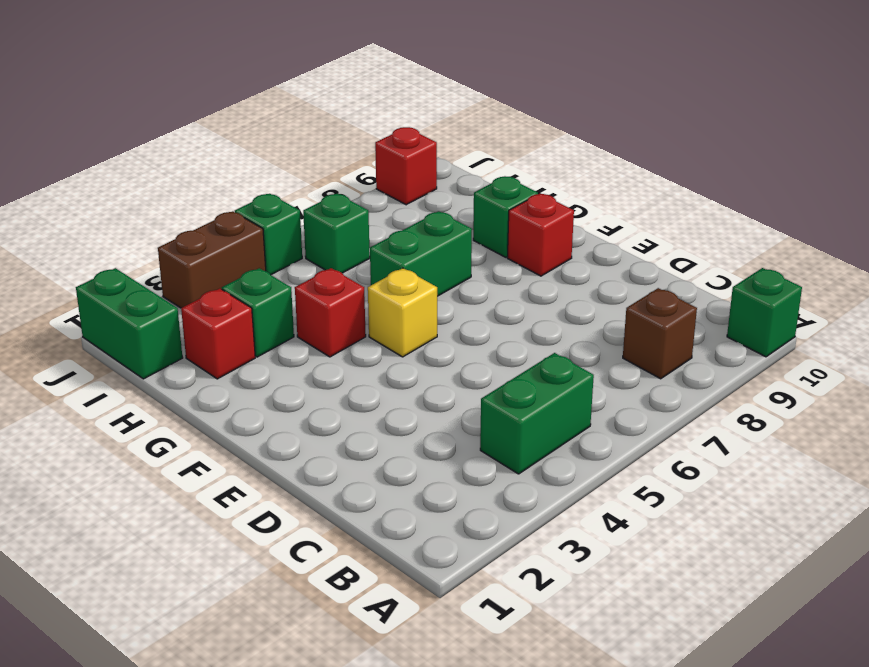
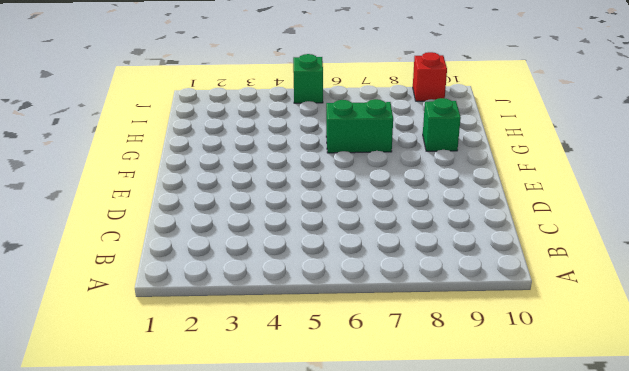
none -> green 1x1 brick [727,268,802,357]
none -> green 1x2 brick [480,353,594,474]
none -> brown 1x1 brick [623,288,697,379]

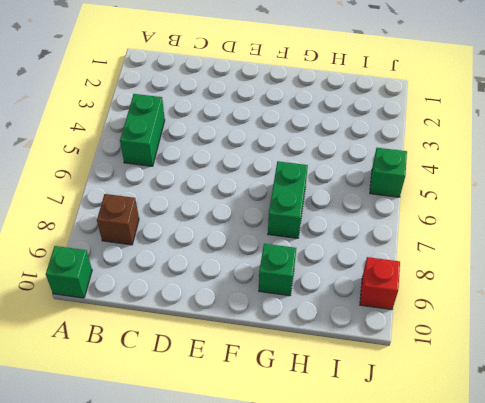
none -> yellow 1x1 brick [368,268,437,357]
none -> red 1x1 brick [507,194,574,276]
none -> red 1x1 brick [295,268,366,357]

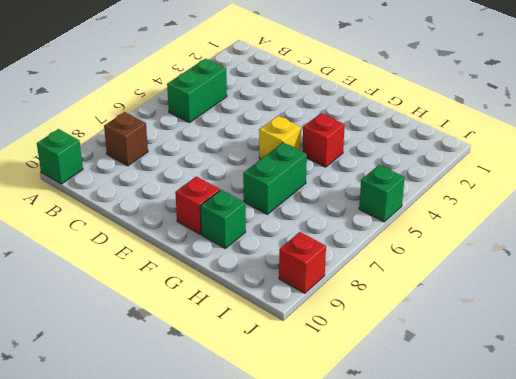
none -> red 1x1 brick [181,288,255,379]
none -> green 1x1 brick [222,268,294,357]
none -> green 1x2 brick [76,268,183,379]

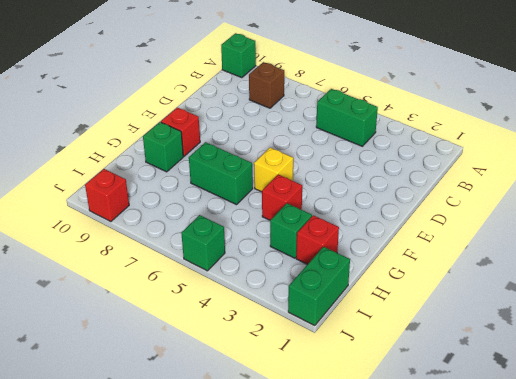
none -> green 1x1 brick [303,194,370,273]
none -> brown 1x2 brick [158,211,266,308]

